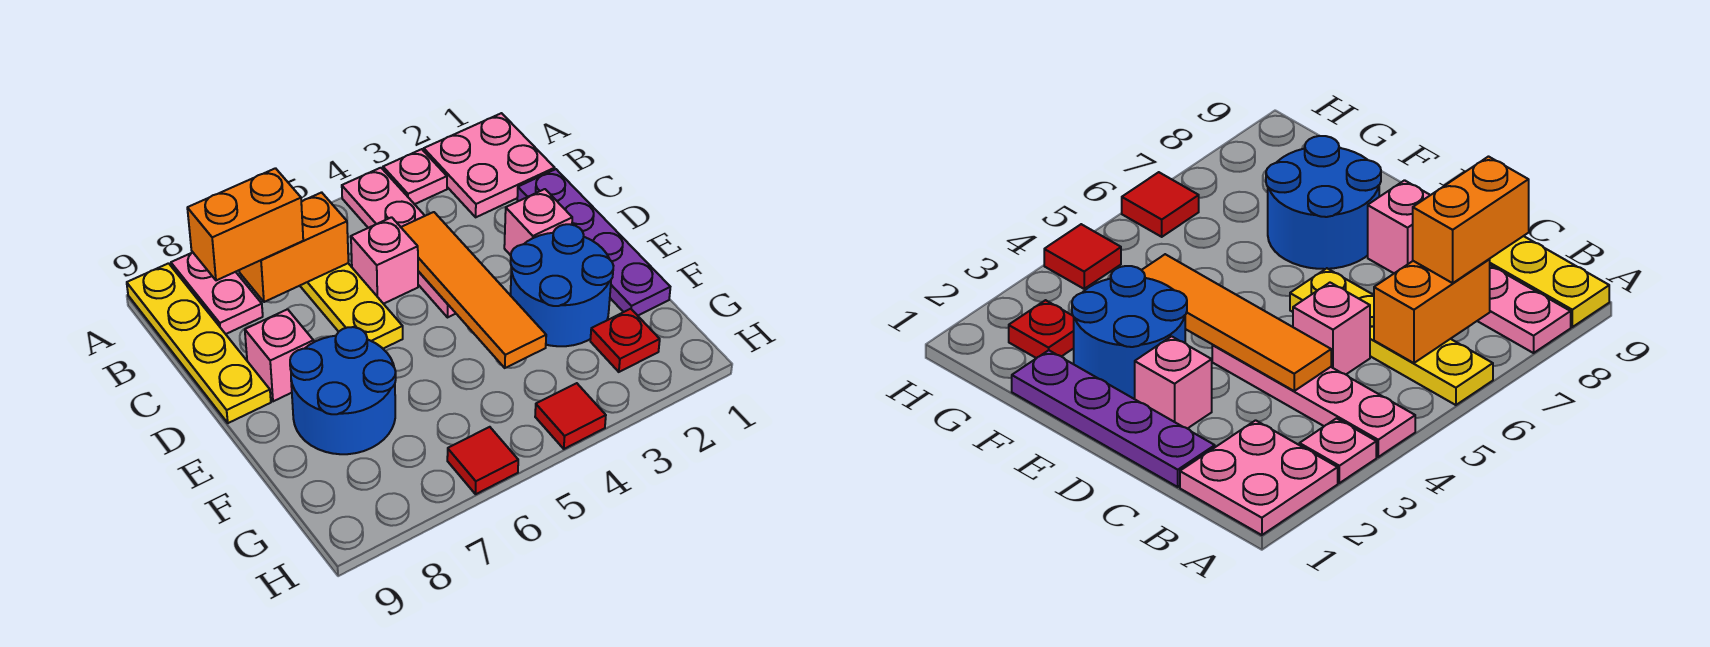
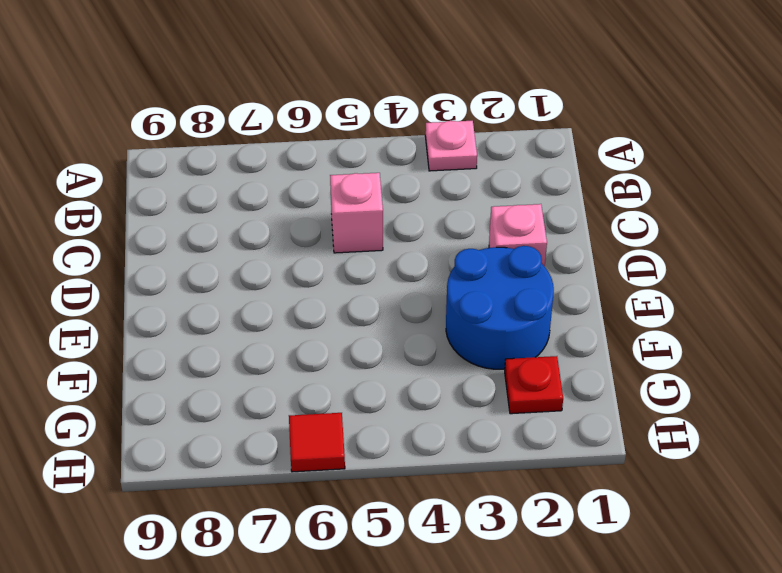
none -> pink 2x2 plate [424,113,555,217]
none -> pink 1x4 plate [342,168,456,318]
none -> yellow 1x4 plate [300,263,403,348]

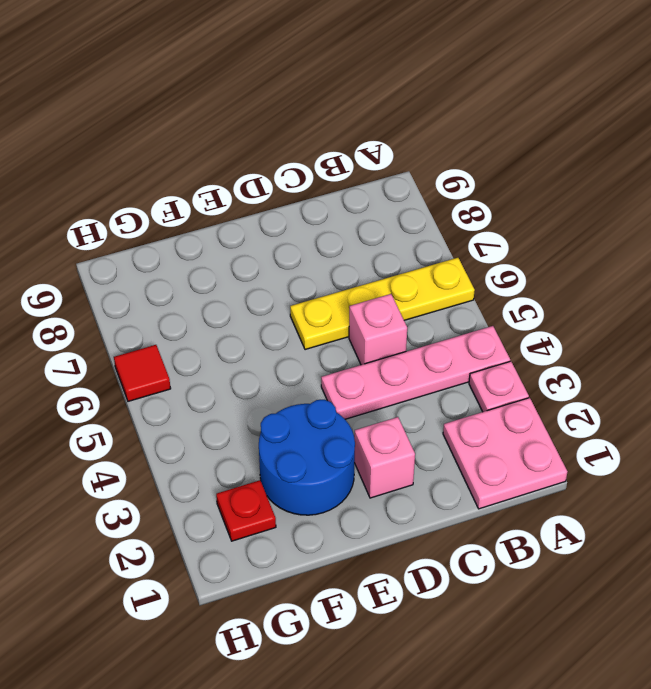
none -> pink 1x2 plate [171,252,263,334]
none -> yellow 1x4 plate [127,263,271,423]
none -> purple 1x4 plate [517,169,670,316]

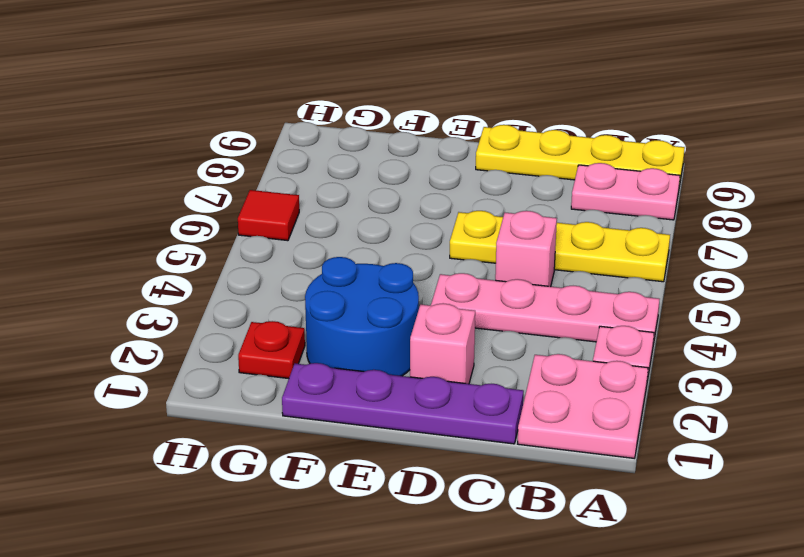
none -> pink 1x1 brick [245,309,314,401]
none -> blue 2x2 round brick [290,327,396,454]
none -> red 1x1 tile [535,383,606,449]

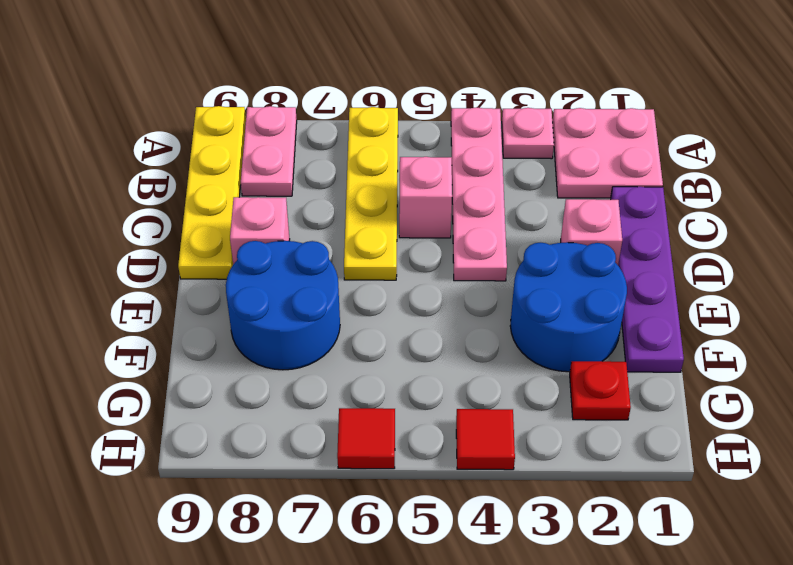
none -> orange 1x2 brick [239,192,348,302]
none -> orange 1x4 tile [401,212,546,368]
none -> orange 1x2 brick [187,168,303,280]

